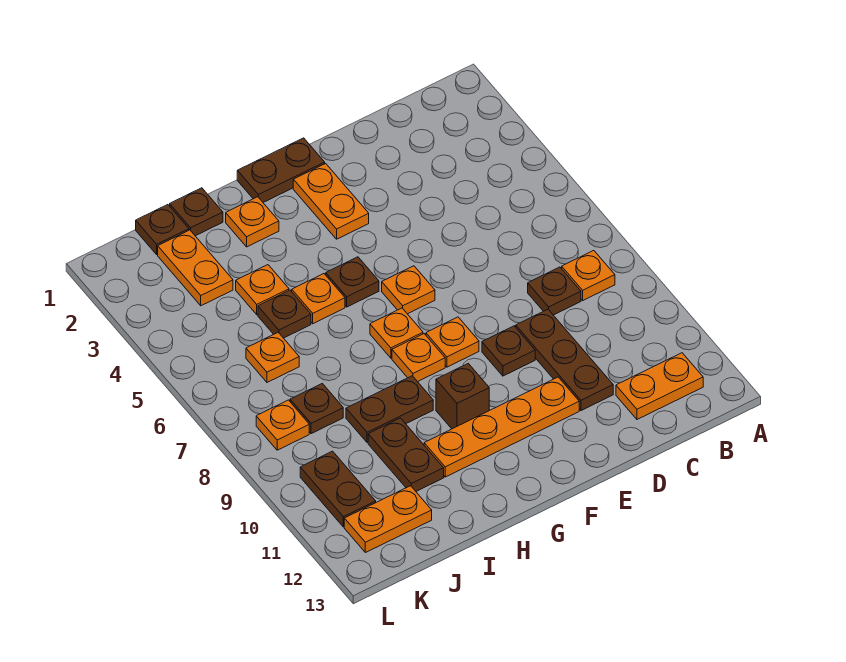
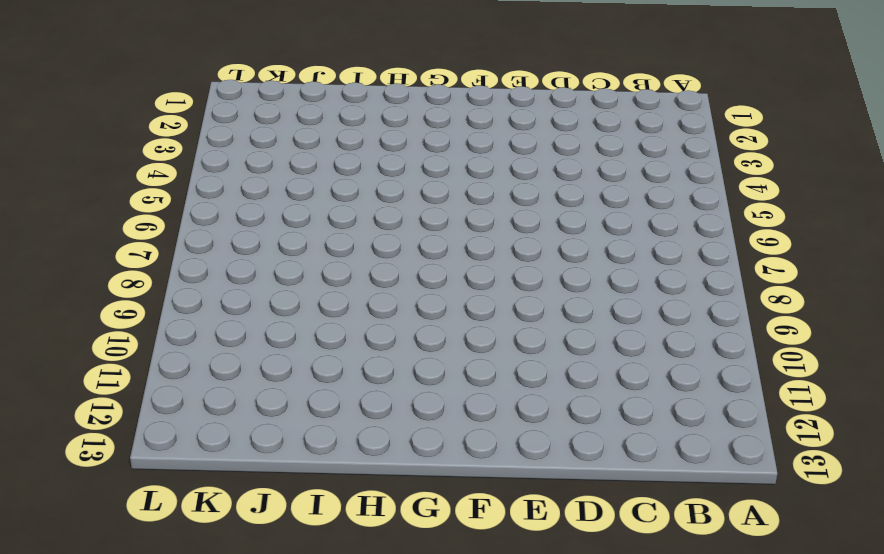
none -> orange 1x1 plate [562,251,615,300]
none -> orange 1x2 plate [616,353,703,419]
none -> brown 1x1 plate [528,267,581,315]

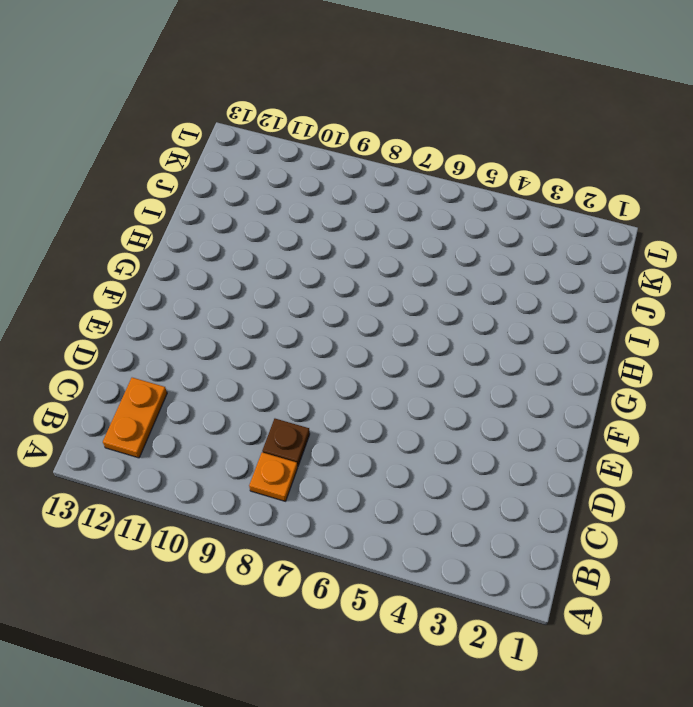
none -> brown 1x3 plate [516,309,613,411]
none -> brown 1x1 plate [482,326,535,376]
none -> orange 1x4 plate [424,377,579,477]

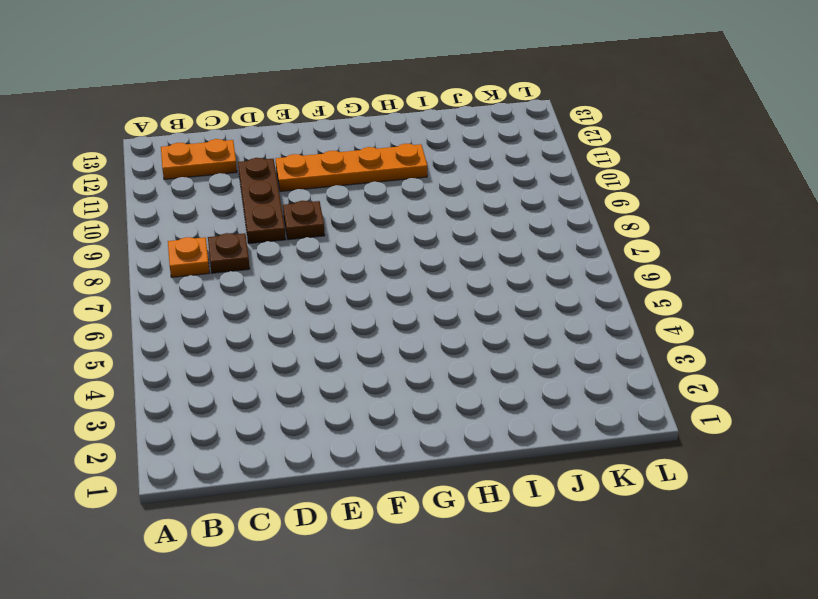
none -> brown 1x2 plate [237,138,325,202]
none -> orange 1x2 plate [293,164,369,239]
none -> orange 1x1 plate [382,266,435,314]

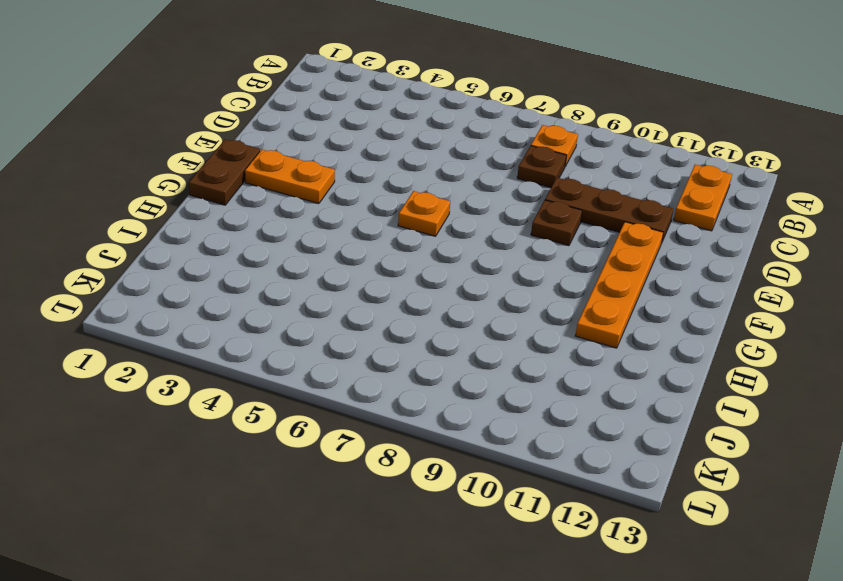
none -> orange 1x1 plate [426,317,479,367]
none -> brown 1x1 plate [326,257,379,307]
none -> orange 1x1 plate [370,308,423,358]

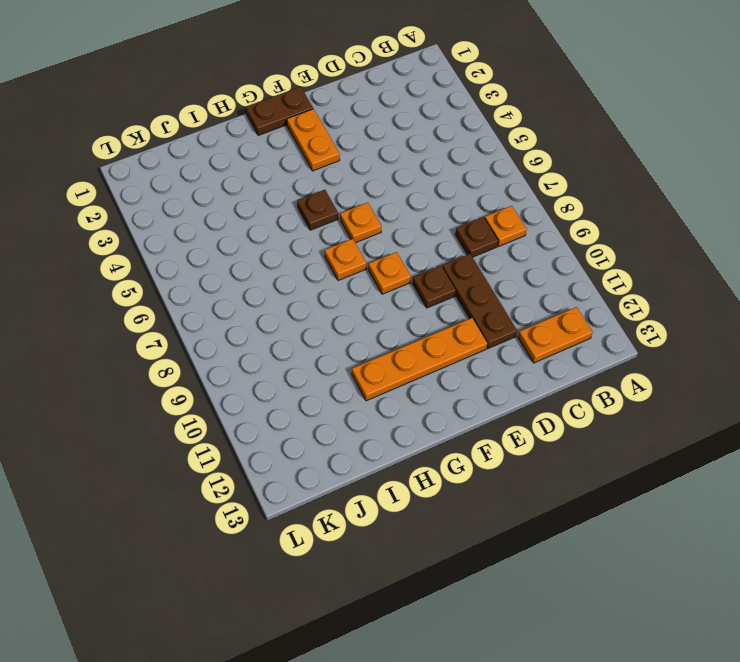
none -> orange 1x1 plate [392,334,445,382]
none -> brown 1x1 brick [436,364,489,429]
none -> orange 1x1 plate [226,197,279,247]

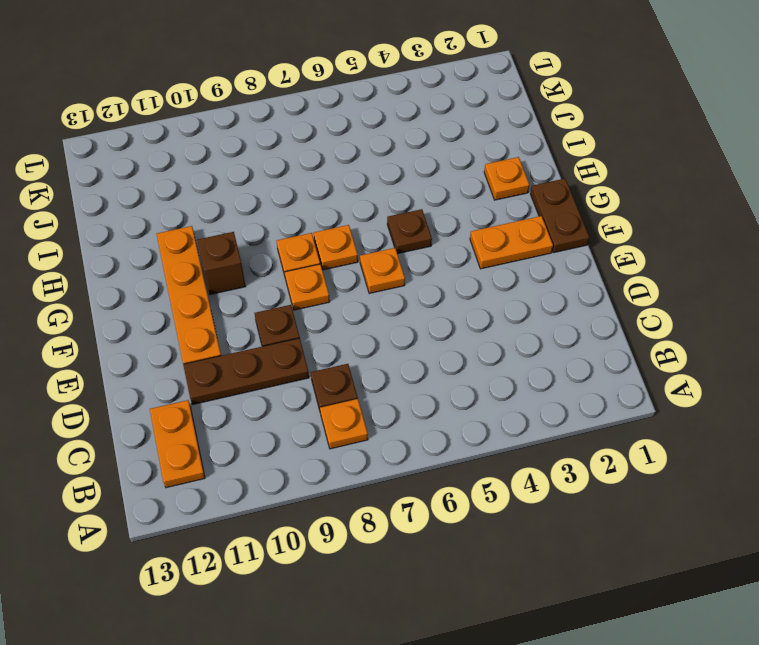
none -> orange 1x1 plate [292,274,345,324]
none -> brown 1x2 plate [346,376,433,443]
none -> brown 1x1 plate [170,188,223,236]

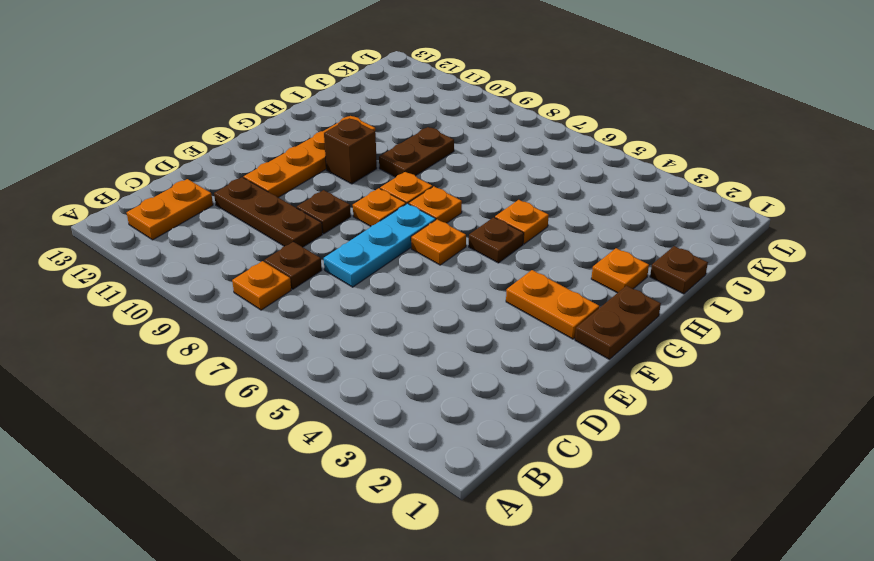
cyan 1x3 plate [324,203,436,287] -> none
none -> orange 1x1 plate [236,265,289,315]
none -> brown 1x1 plate [258,290,311,338]
none -> brown 1x2 plate [368,418,444,491]

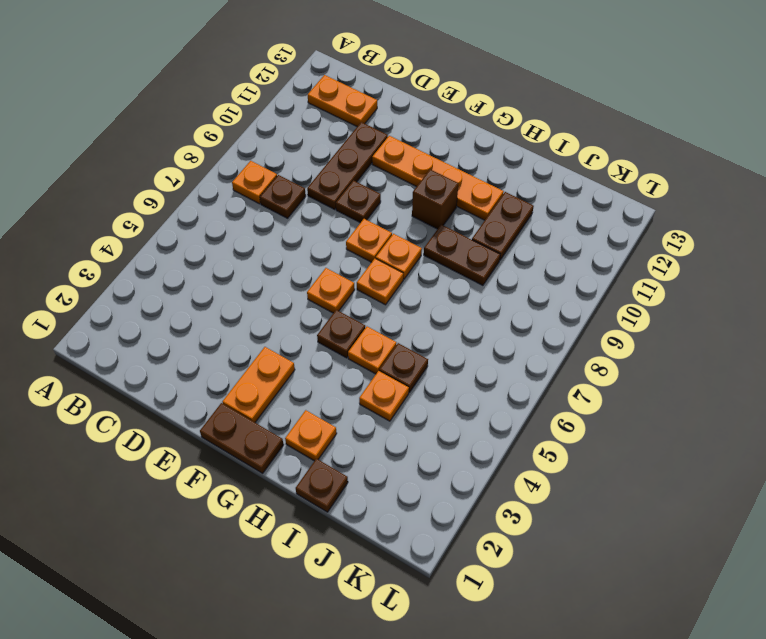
none -> brown 1x1 plate [136,205,189,254]
none -> orange 1x2 plate [158,230,233,306]
none -> orange 1x1 plate [246,333,299,382]

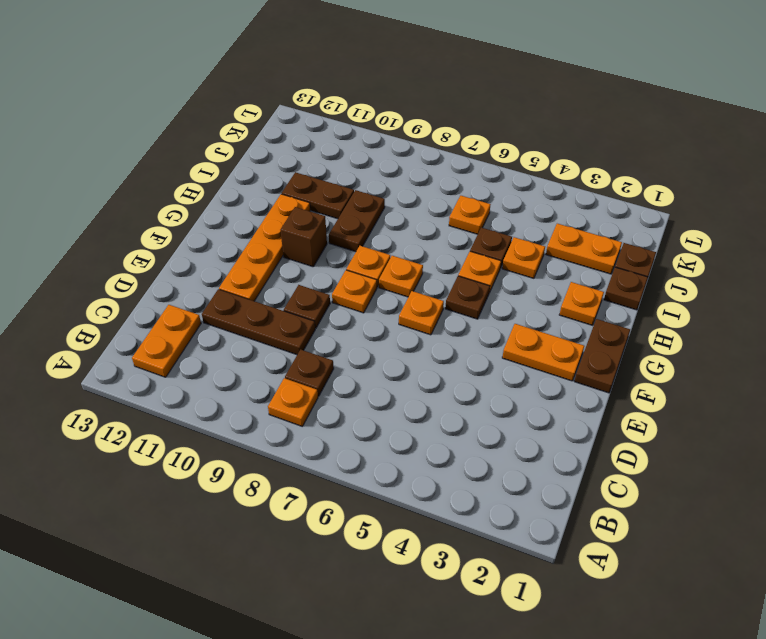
none -> brown 1x1 plate [290,383,343,434]
none -> orange 1x2 plate [344,486,432,553]
none -> orange 1x1 plate [256,400,309,450]

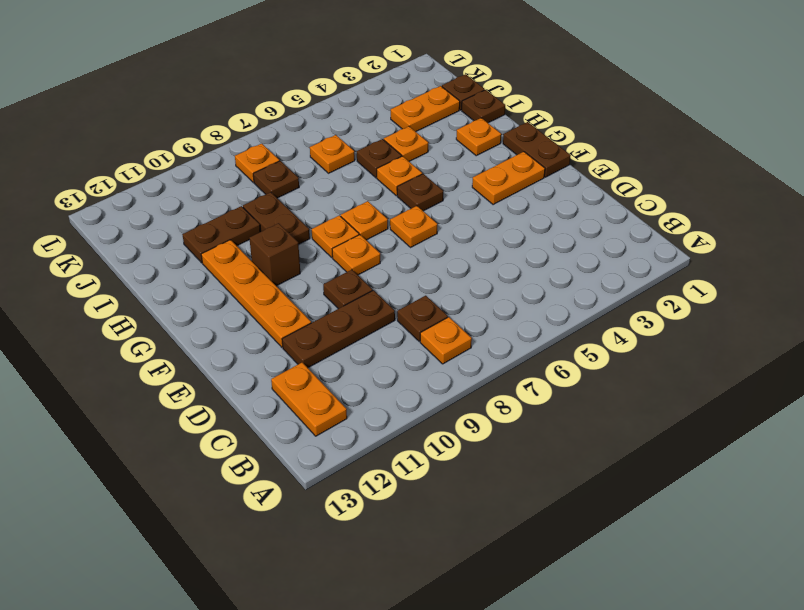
none -> orange 1x2 plate [344,486,432,553]
none -> brown 1x2 plate [300,451,376,527]

